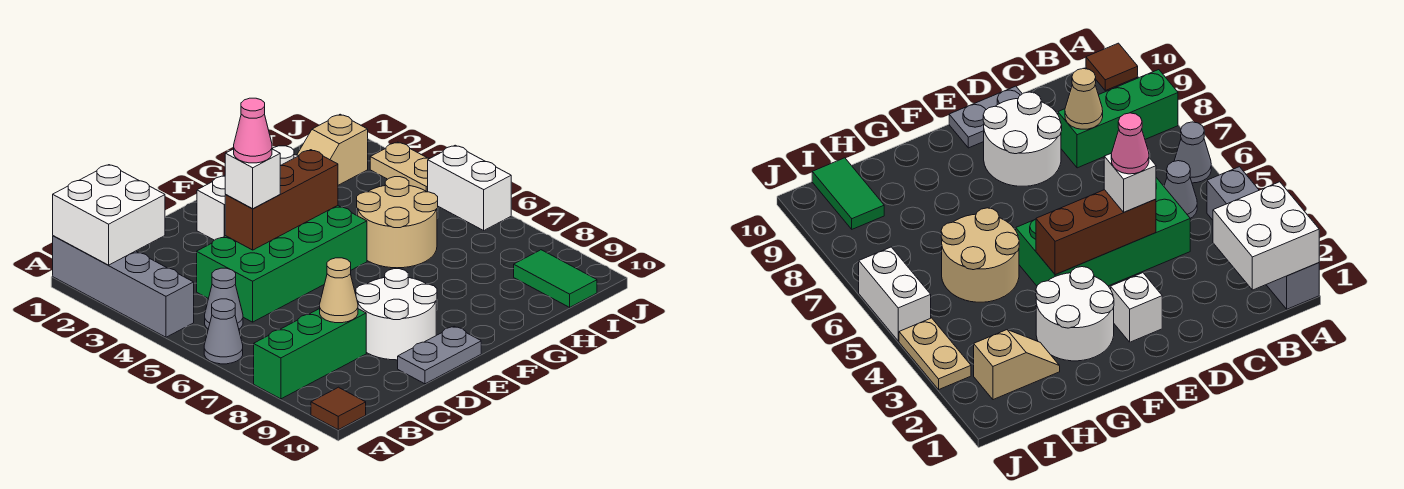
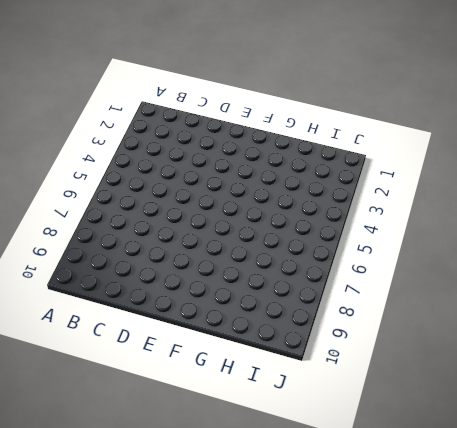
none -> grey 1x4 brick [53,236,194,337]
none -> grey 1x1 cone [204,299,243,364]
none -> green 1x3 brick [254,309,366,399]

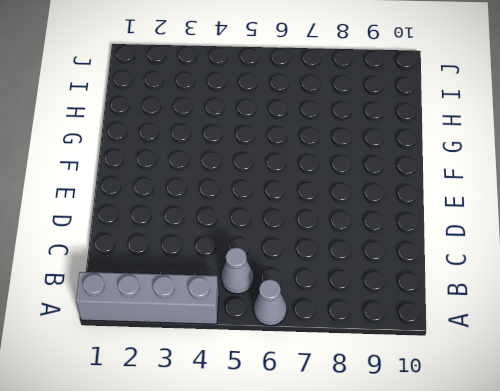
none -> green 1x3 brick [254,309,366,399]
none -> brown 1x1 tile [311,387,366,430]
none -> green 2x4 brick [197,206,367,322]

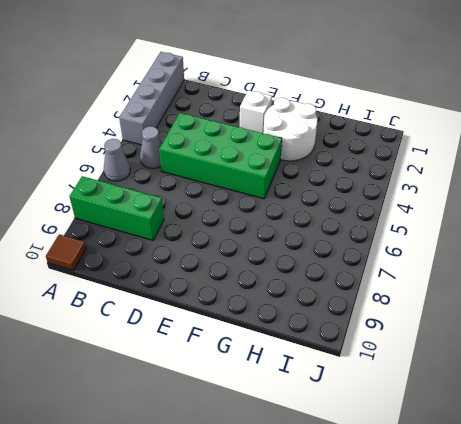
none -> white 2x2 round brick [356,269,437,360]
none -> grey 1x2 plate [398,326,481,384]
none -> tan 2x2 round brick [357,177,438,268]

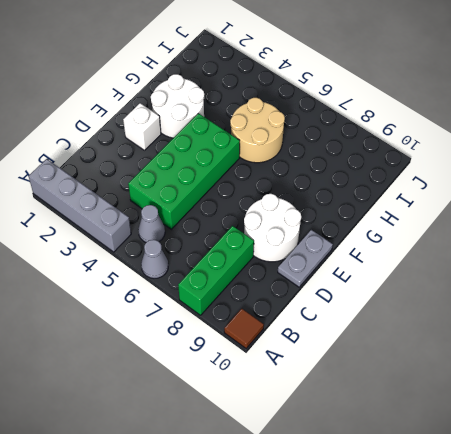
none -> tan 1x2 slope [297,114,368,185]
none -> green 1x2 tile [514,250,597,307]
none -> tan 1x2 plate [370,142,430,192]

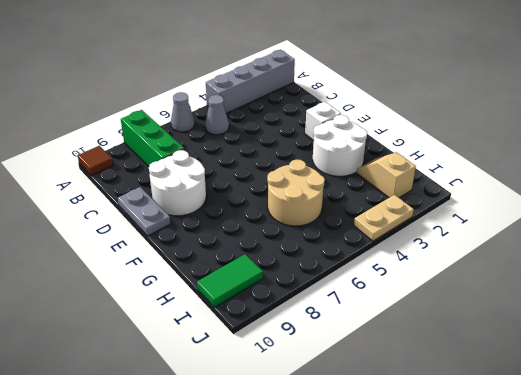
none -> green 2x4 brick [197,206,367,322]
none -> white 1x2 brick [428,145,511,230]
none -> white 2x2 brick [53,165,165,265]

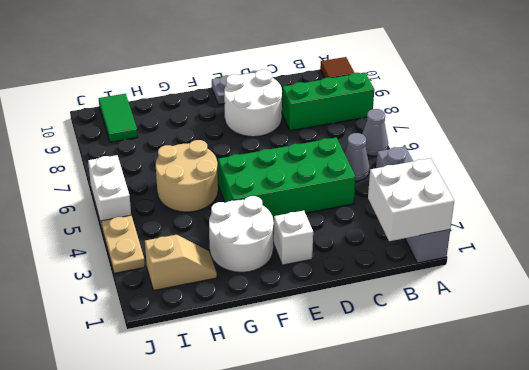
none -> tan 1x1 cone [320,258,358,323]
none -> brown 1x3 brick [225,150,338,250]
none -> white 1x1 brick [225,149,280,209]

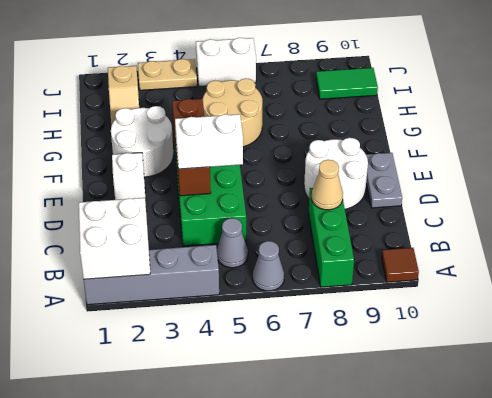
white 1x2 brick [175,114,243,169] -> white 1x1 brick [225,149,280,209]
none -> pink 1x1 cone [234,98,272,163]

